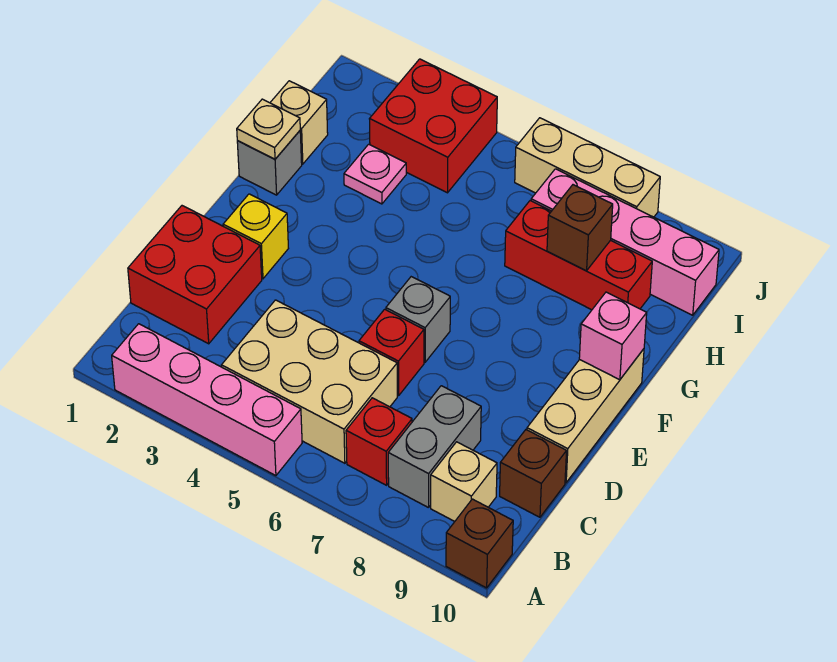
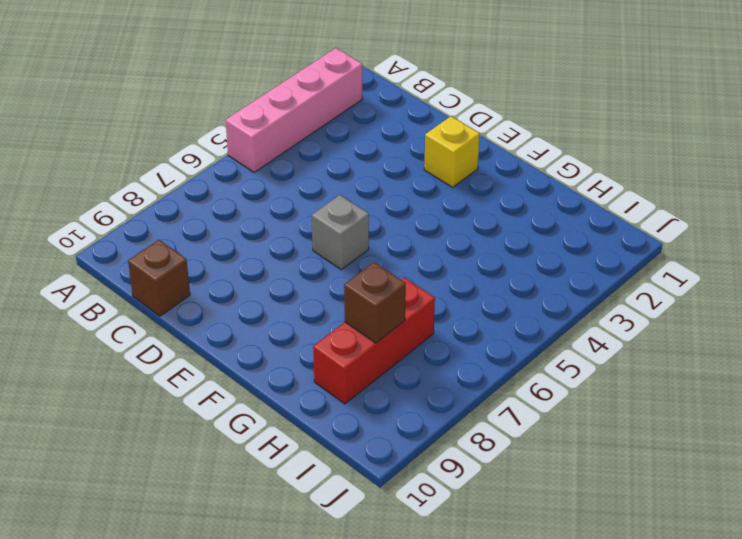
none -> brown 1x1 brick [446,499,513,588]
none -> tan 2x3 brick [222,300,397,463]
none -> red 1x1 brick [346,398,412,485]

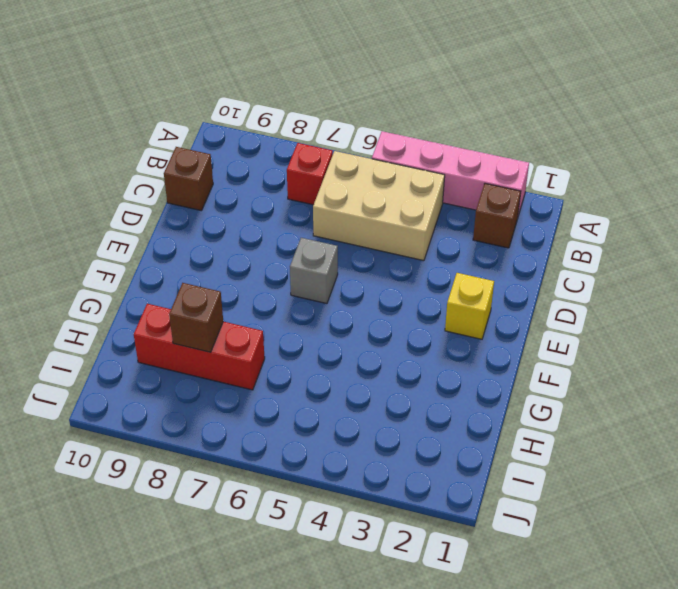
brown 1x1 brick [473,183,521,248] -> brown 1x1 brick moved to [446,499,513,588]
none -> grey 1x2 brick [388,386,481,508]
none -> tan 1x1 brick [431,442,497,521]
none -> red 2x2 brick [128,206,262,344]

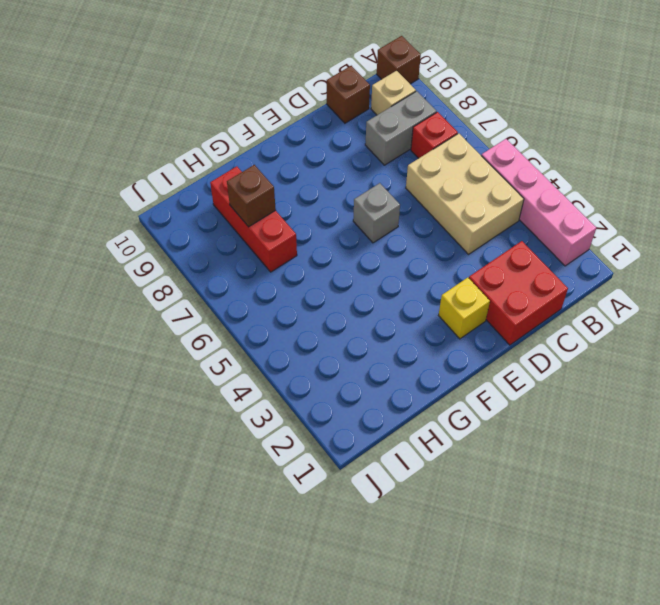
none -> red 1x1 brick [359,309,424,396]
none -> tan 1x3 brick [527,349,644,483]
none -> grey 1x1 brick [237,131,302,195]

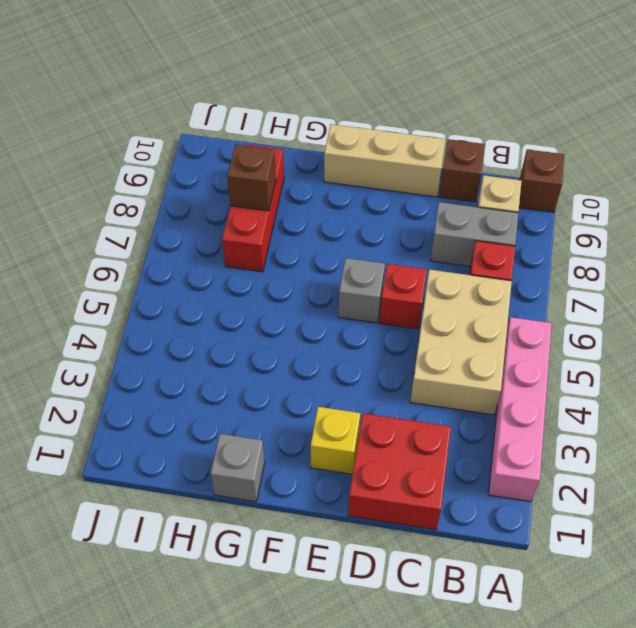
none -> tan 1x1 brick [270,81,328,164]
none -> pink 1x1 plate [344,144,406,204]
none -> red 2x2 brick [370,59,497,193]

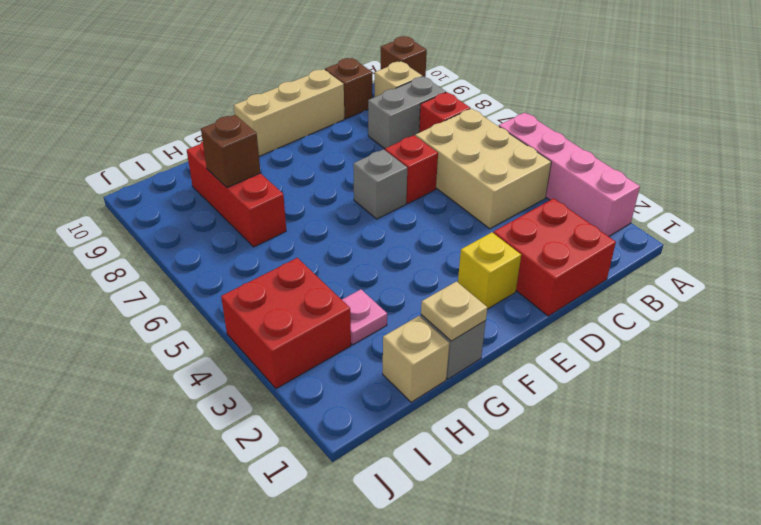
none -> pink 1x4 brick [531,169,719,315]
none -> tan 1x3 brick [515,118,660,217]
none -> pink 1x1 brick [579,292,647,380]

